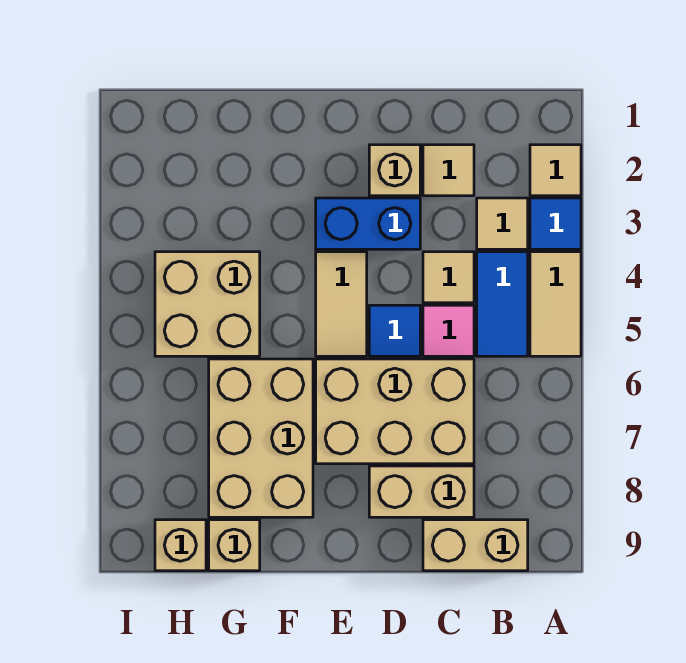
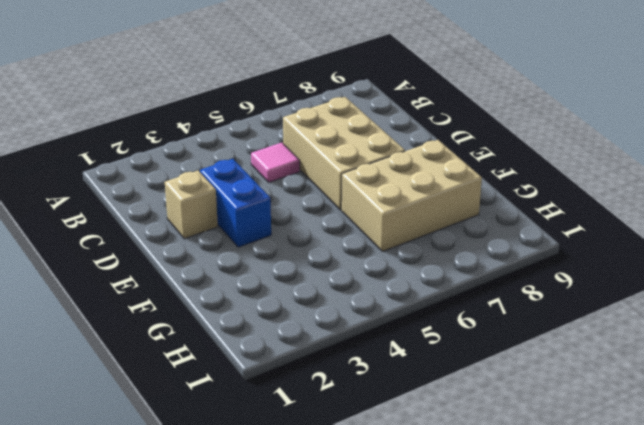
none -> tan 1x1 tile [530,145,581,196]
none -> blue 1x1 tile [530,198,581,249]
none -> tan 1x2 tile [530,252,581,356]

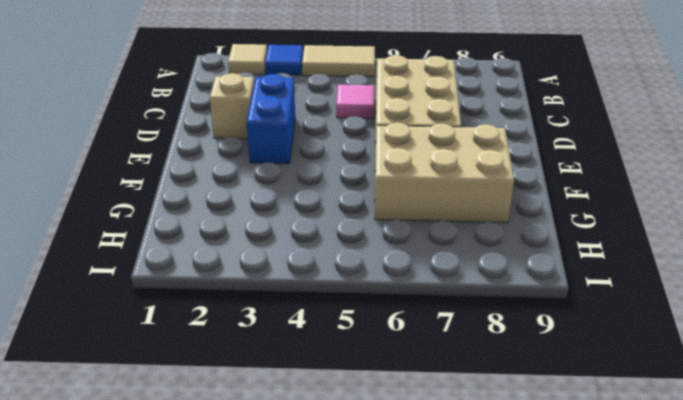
none -> tan 1x1 tile [477,198,528,249]
none -> blue 1x2 tile [477,252,528,356]
none -> tan 1x2 brick [423,520,528,571]

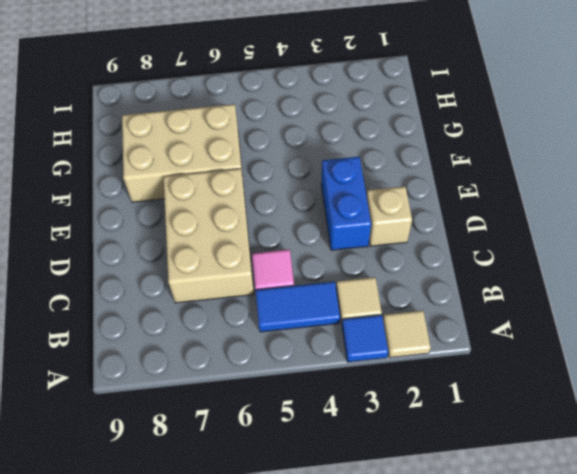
none -> tan 1x2 tile [530,252,581,356]
none -> tan 1x2 brick [423,520,528,571]
none -> tan 1x1 tile [423,145,474,196]

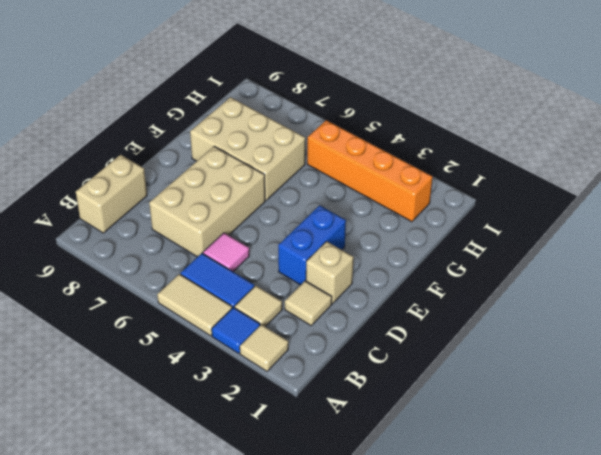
orange 1x4 brick [307,120,433,222] -> tan 2x2 brick [155,252,260,356]
none -> tan 1x1 tile [423,252,474,303]
none -> tan 1x2 brick [369,466,474,517]
none -> blue 1x1 tile [369,305,420,356]

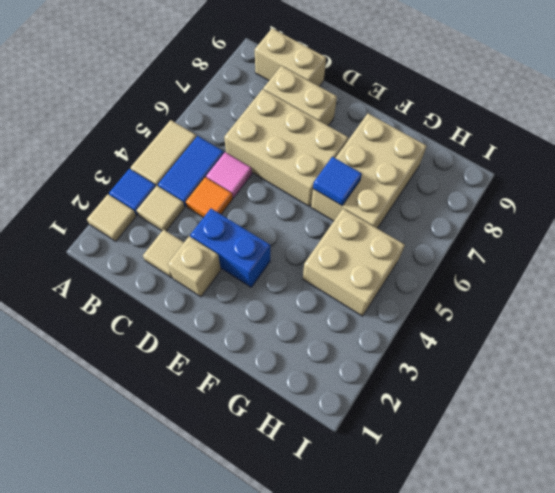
orange 1x1 tile [186,177,233,217] -> tan 1x1 tile [423,252,474,303]
blue 1x1 tile [313,157,362,206] -> blue 1x1 tile moved to [369,305,420,356]
none -> tan 1x2 tile [316,252,367,356]
none -> tan 1x1 brick [209,520,260,571]
none -> tan 1x1 brick [155,520,206,571]

